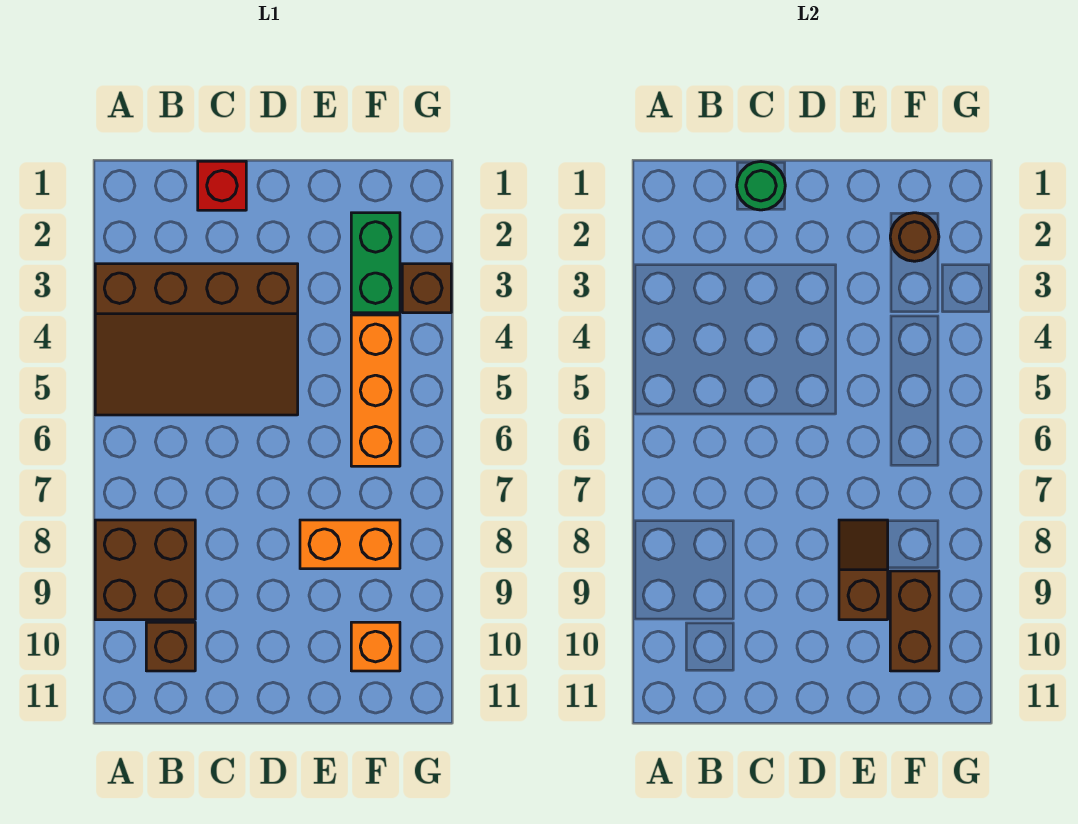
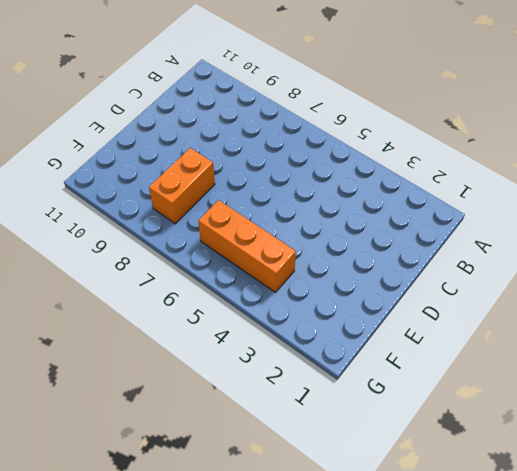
none -> brown 3x4 slope [95,264,298,415]
none -> brown 2x2 brick [95,520,195,620]
none -> brown 1x1 brick [146,622,195,671]

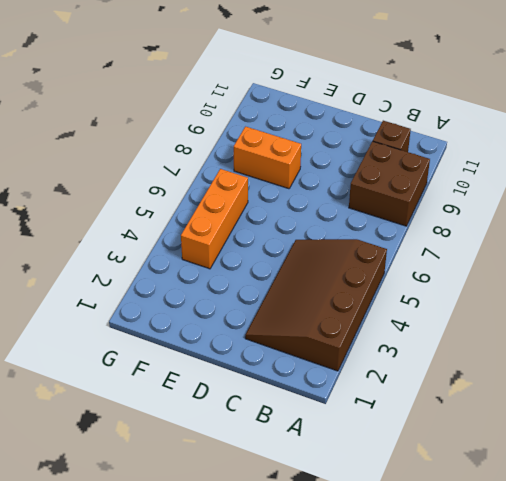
brown 3x4 slope [245,239,387,371] -> brown 3x4 slope turned to [95,264,298,415]
none -> red 1x1 brick [198,161,246,210]
none -> green 1x2 brick [351,213,400,313]
none -> orange 1x1 brick [351,622,400,671]

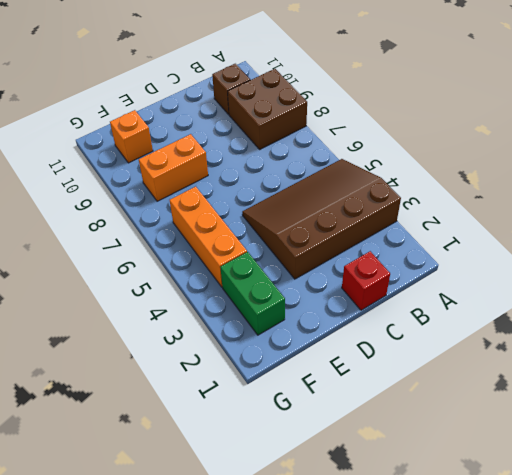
none -> brown 1x1 brick [402,264,451,313]
none -> green 1x1 round brick [737,162,785,210]
none -> brown 1x2 slope [839,520,888,620]

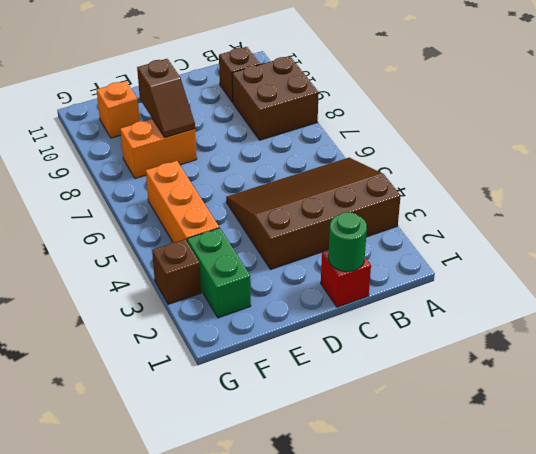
none -> brown 1x1 round brick [890,213,939,261]
none -> brown 1x2 brick [890,571,939,671]

